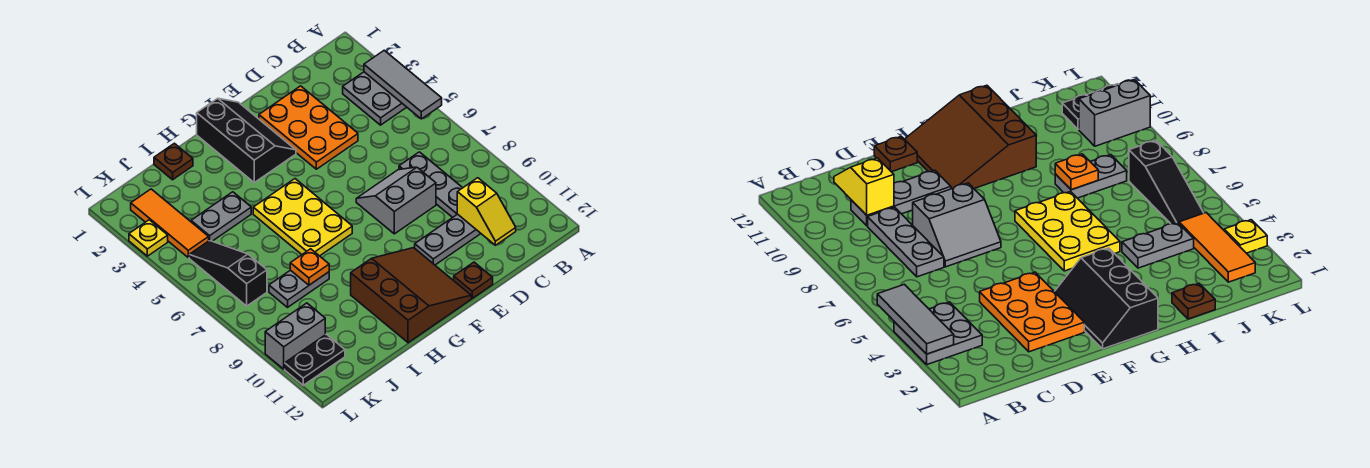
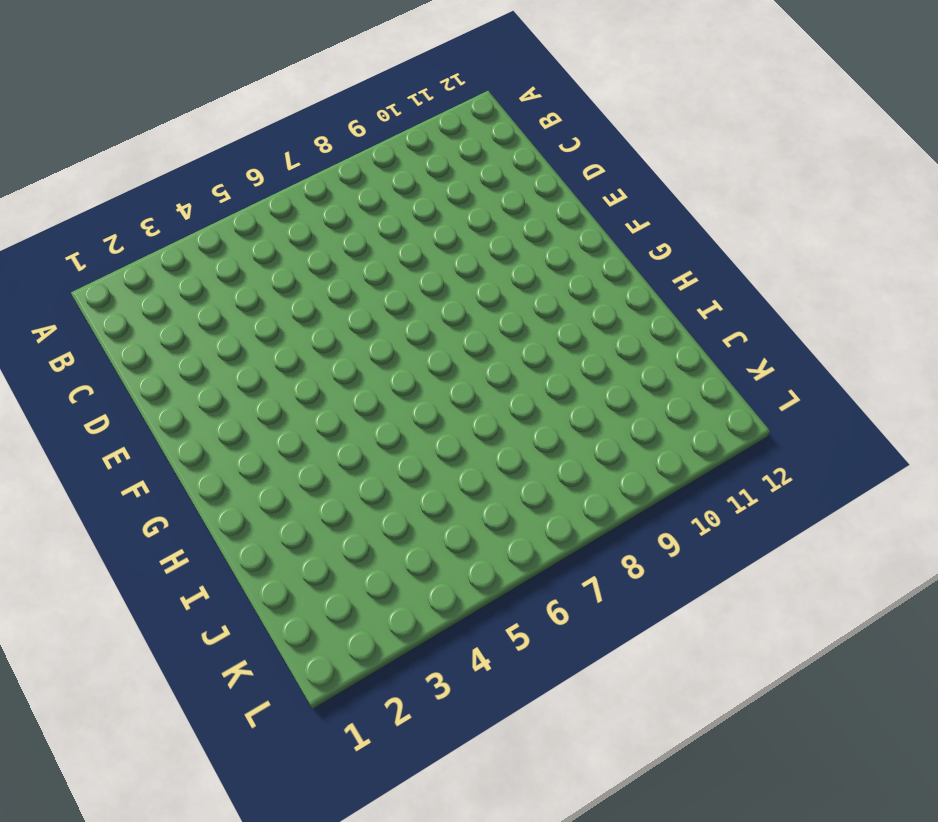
none -> grey 2x2 plate [343,72,406,125]
none -> grey 1x3 plate [399,152,462,217]
none -> grey 1x3 plate [415,214,481,265]

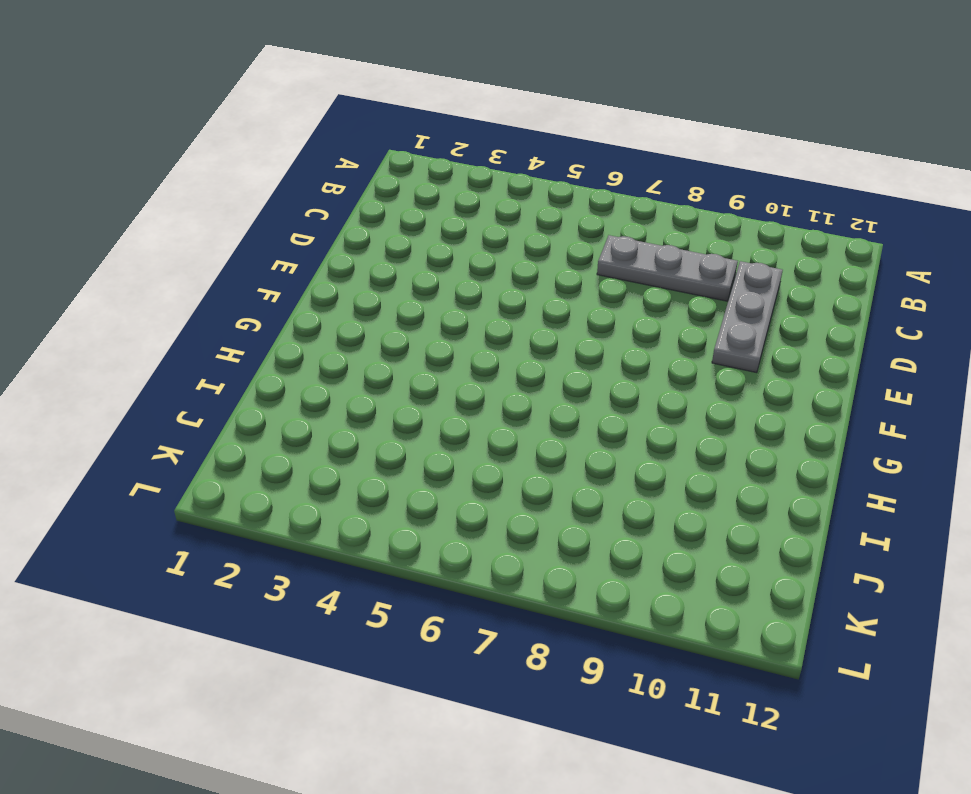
none -> grey 2x2 plate [343,72,406,125]
none -> orange 2x3 plate [259,86,358,169]
none -> grey 2x2 slope [356,167,436,234]

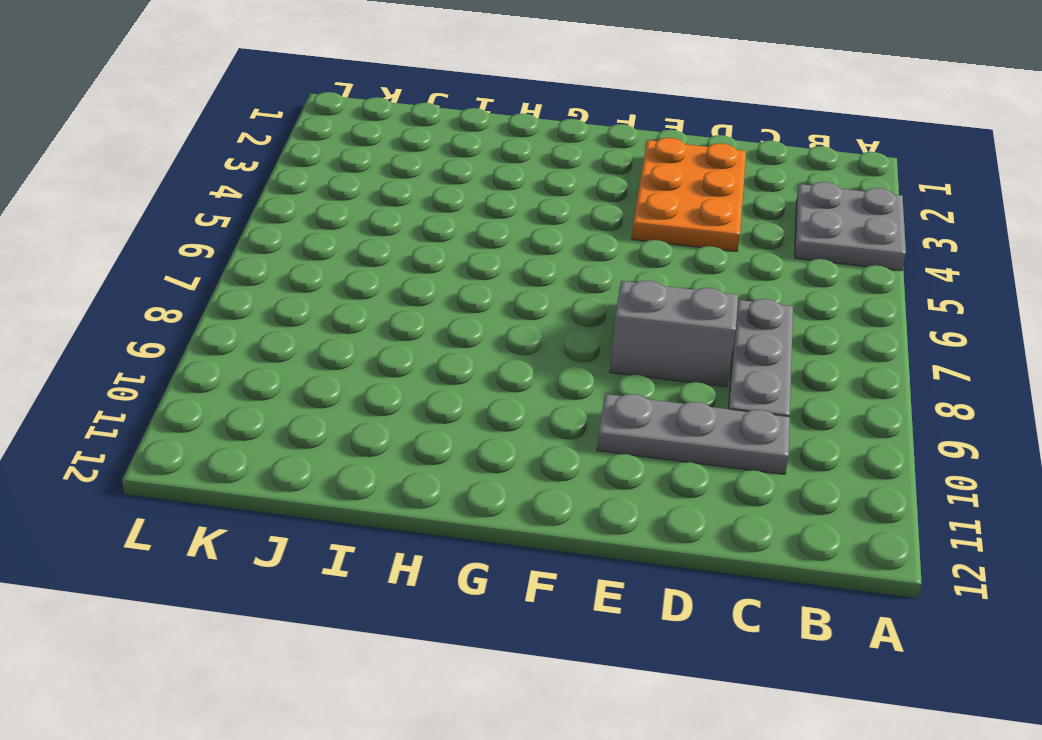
none -> brown 1x1 plate [454,262,493,298]
none -> black 2x3 slope [197,98,296,182]
none -> brown 3x3 slope [351,248,471,343]

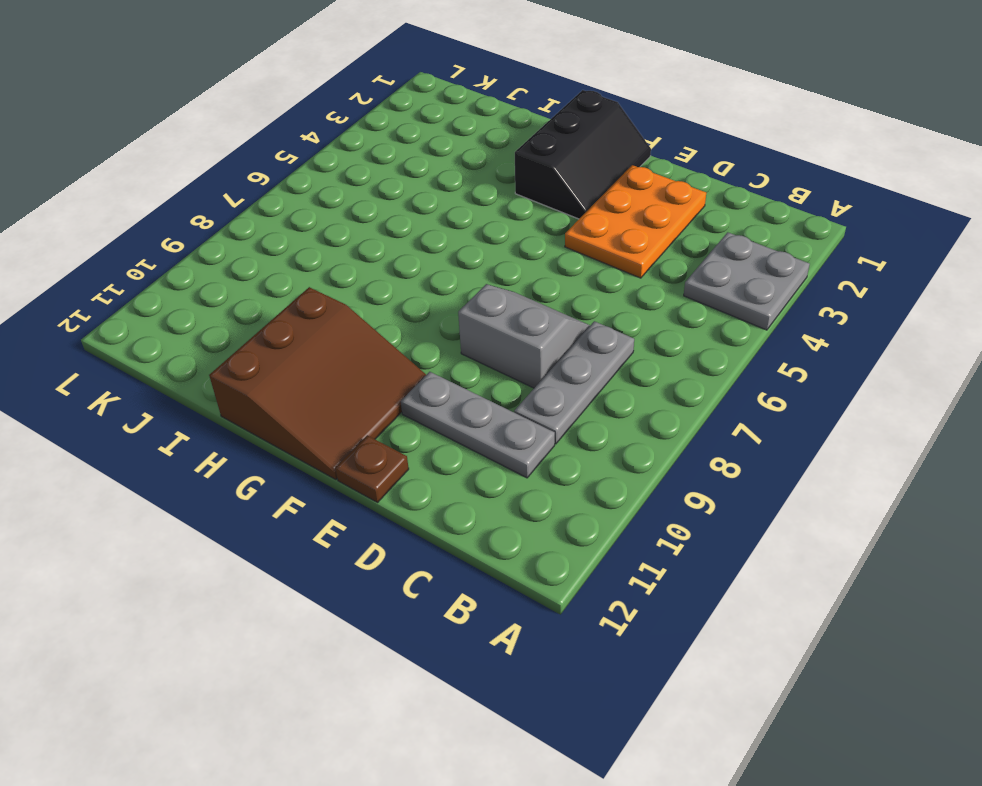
none -> yellow 2x3 plate [253,179,352,256]
none -> brown 1x1 plate [154,143,193,180]
none -> grey 1x2 plate [191,192,251,241]

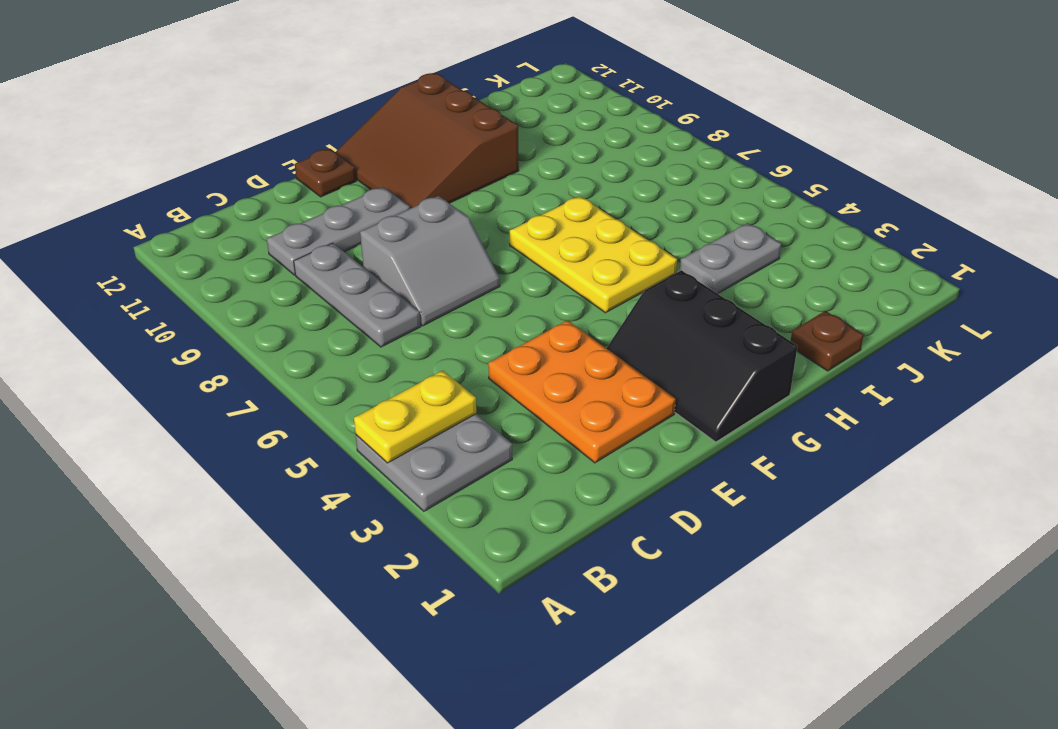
yellow 1x2 plate [354,371,476,463] -> grey 1x3 tile [364,50,442,119]
none -> grey 1x2 plate [269,270,329,307]
none -> orange 1x3 tile [131,189,209,257]
none -> black 1x3 slope [189,240,267,306]

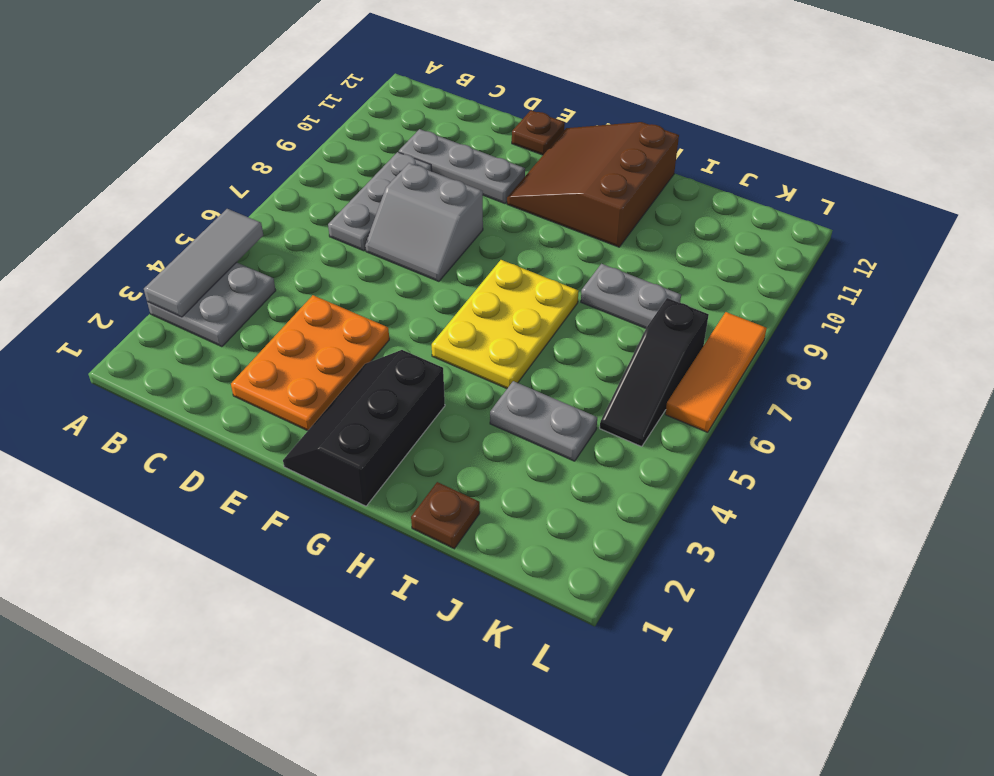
orange 1x3 tile [665,312,767,432] -> orange 1x3 tile moved to [131,189,209,257]
none -> grey 1x2 brick [265,303,325,369]
none -> black 1x2 plate [285,334,345,385]
none -> yellow 1x1 plate [129,220,168,256]

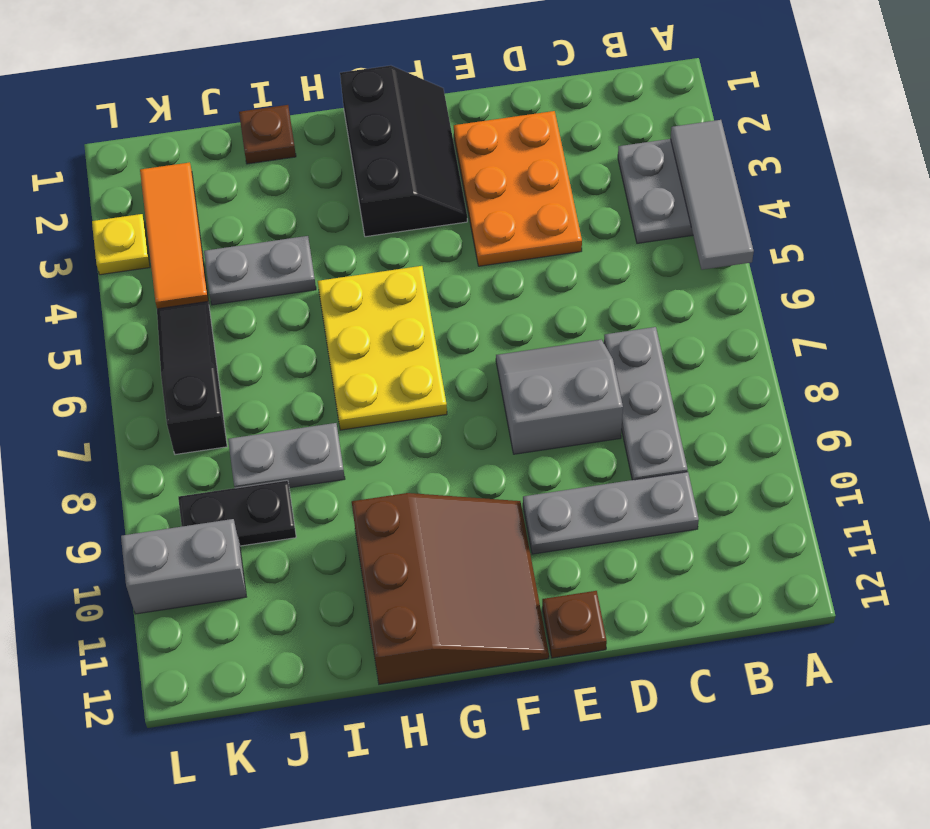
black 1x2 plate [178,480,296,546] -> black 1x2 plate moved to [285,334,345,385]
none -> yellow 1x2 slope [457,178,516,245]
none -> orange 1x1 plate [290,249,329,285]

